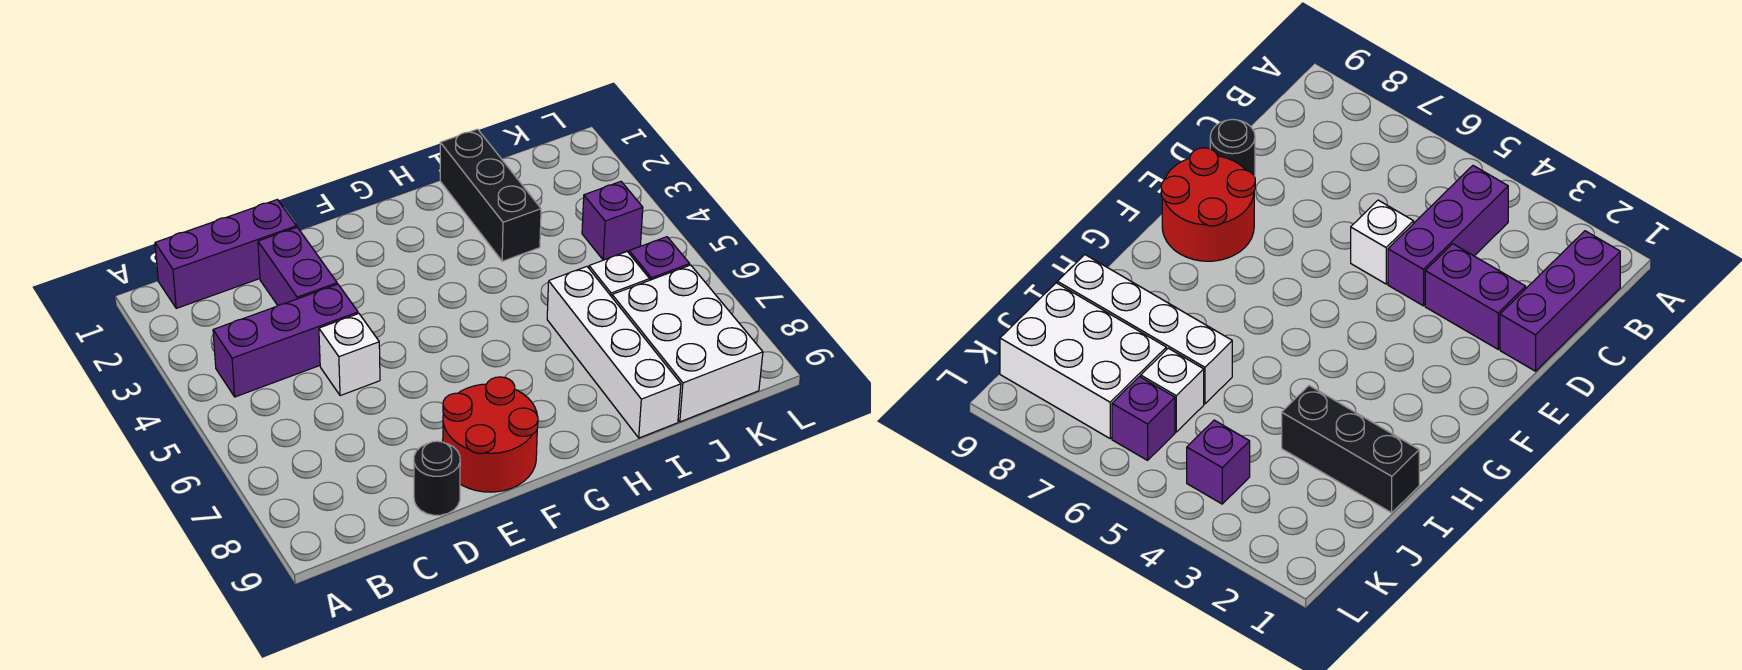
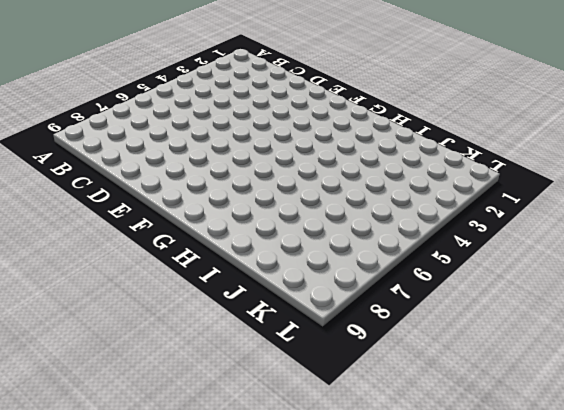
none -> purple 1x3 brick [155,200,296,308]
none -> purple 1x3 brick [213,284,358,397]
none -> purple 1x2 brick [258,227,337,305]

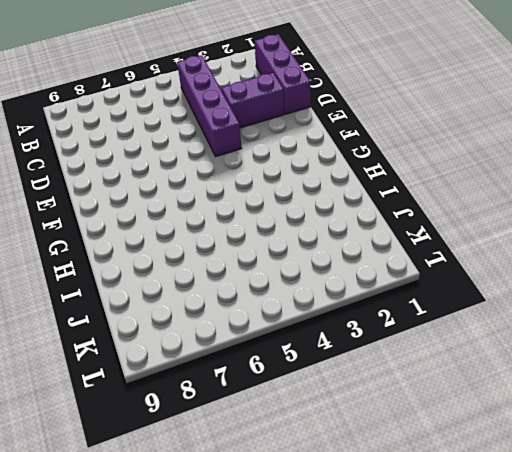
purple 1x4 brick [177,55,242,157] -> purple 1x3 brick [213,284,358,397]
none -> white 1x1 brick [319,314,380,396]
none -> black 1x1 round brick [414,441,460,515]
none -> red 2x2 round brick [443,377,538,492]

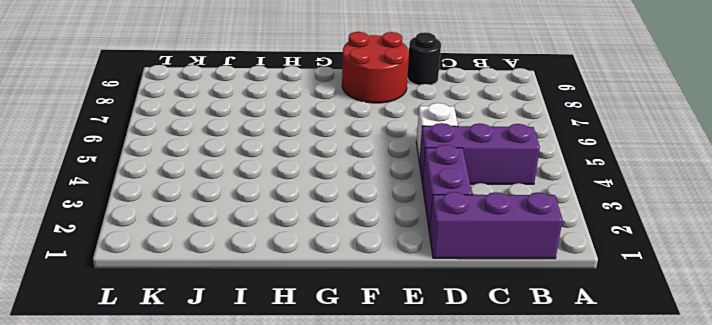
none -> black 1x3 brick [440,129,541,261]
none -> white 1x4 brick [547,267,681,438]
none -> white 1x1 brick [589,252,650,297]

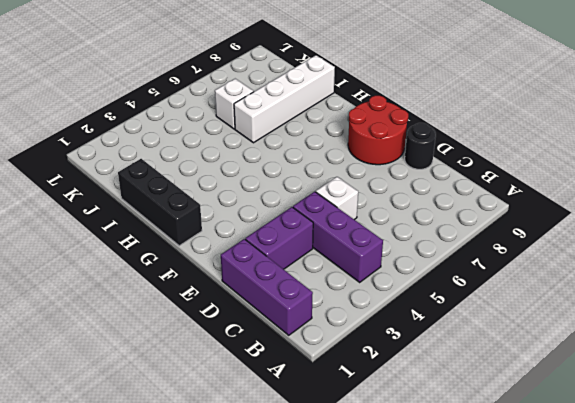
black 1x3 brick [118,159,202,246] -> black 1x3 brick turned to [440,129,541,261]
none -> white 2x3 brick [612,265,763,422]
none -> purple 1x1 brick [582,182,643,260]
none -> purple 1x1 brick [629,237,690,280]

